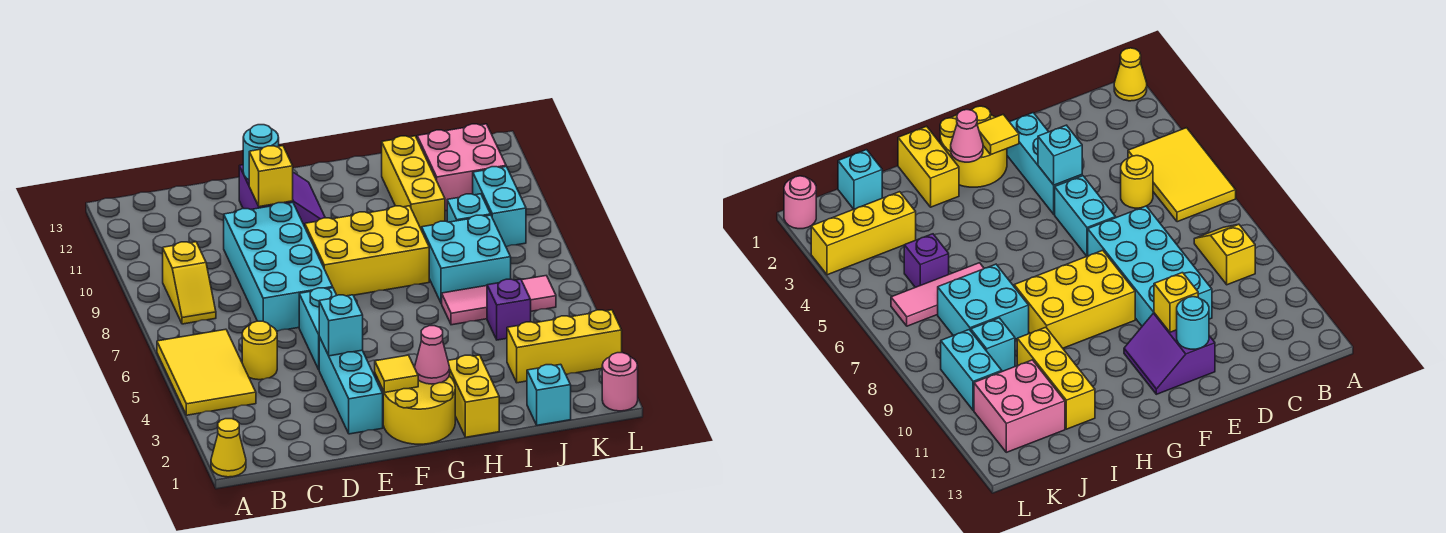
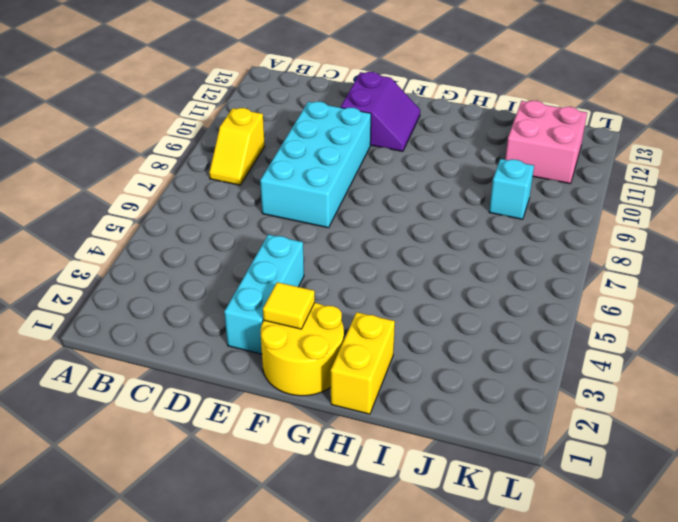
none -> yellow 1x1 cone [211,419,246,477]
none -> yellow 2x3 tile [157,329,256,415]
none -> yellow 1x1 round brick [242,321,277,380]

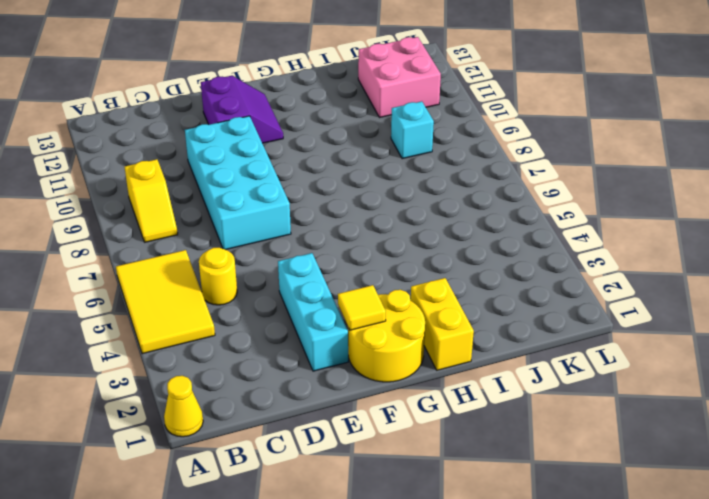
none -> cyan 1x2 brick [299,288,337,369]
none -> yellow 2x3 brick [305,206,429,296]
none -> pink 1x3 tile [442,276,556,325]

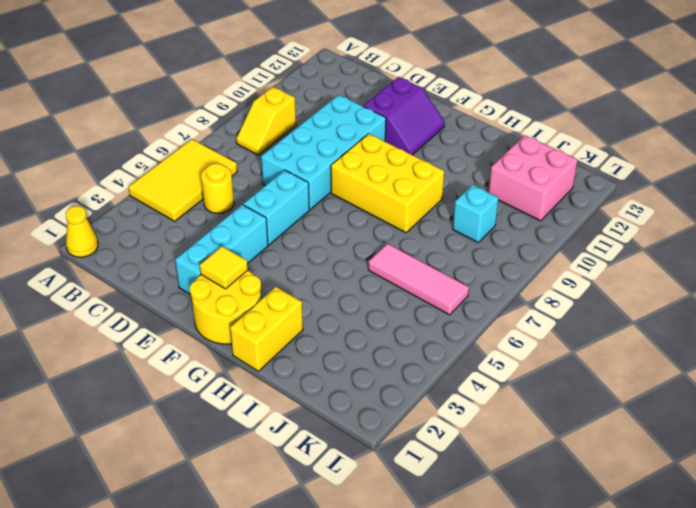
none -> cyan 2x2 brick [422,215,511,304]
none -> yellow 1x3 brick [382,136,445,230]
none -> cyan 1x1 brick [527,364,571,425]

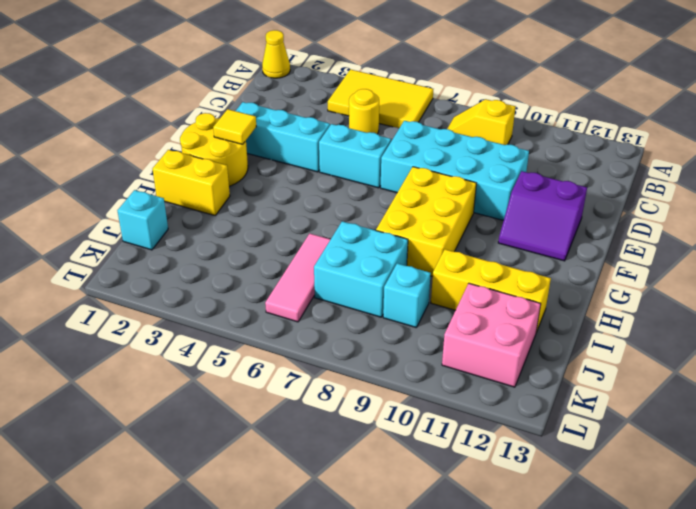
none -> yellow 1x3 brick [507,310,622,383]
none -> purple 1x1 brick [487,279,531,340]
none -> cyan 1x2 brick [473,167,526,247]

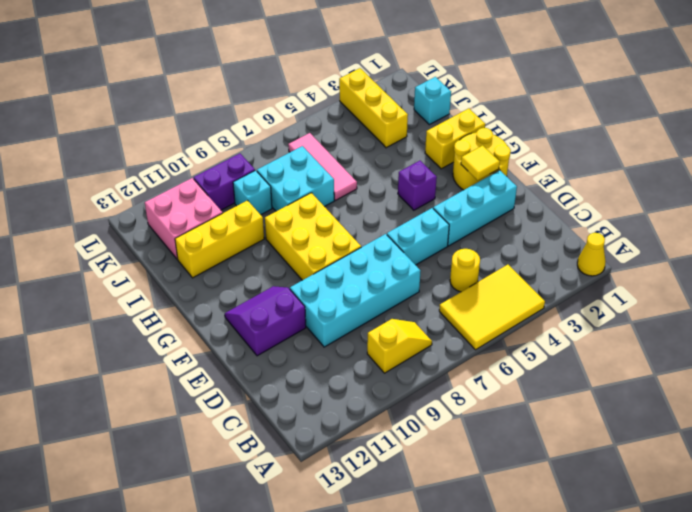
purple 1x1 brick [398,161,437,210] -> purple 1x1 brick moved to [487,279,531,340]
purple 1x2 brick [194,153,255,210] -> cyan 1x2 brick [473,167,526,247]
none -> pink 1x1 round brick [602,353,638,411]
none -> cyan 1x1 brick [319,295,363,356]
none -> yellow 1x1 brick [249,146,293,207]

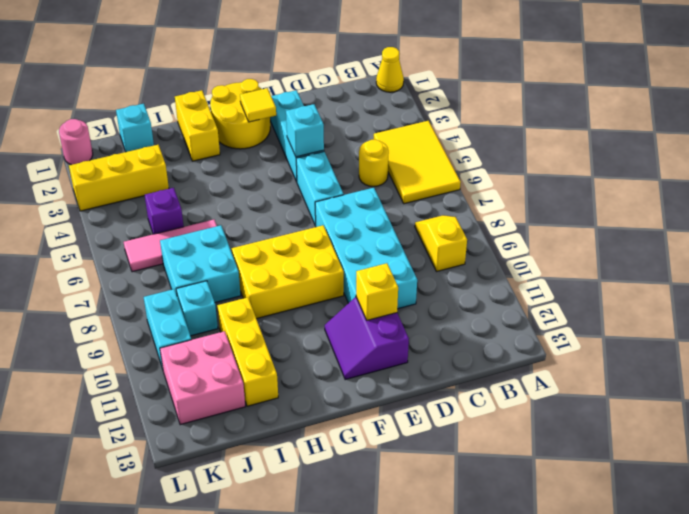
none -> cyan 1x1 round brick [243,125,279,180]
none -> pink 1x1 cone [415,326,450,384]

